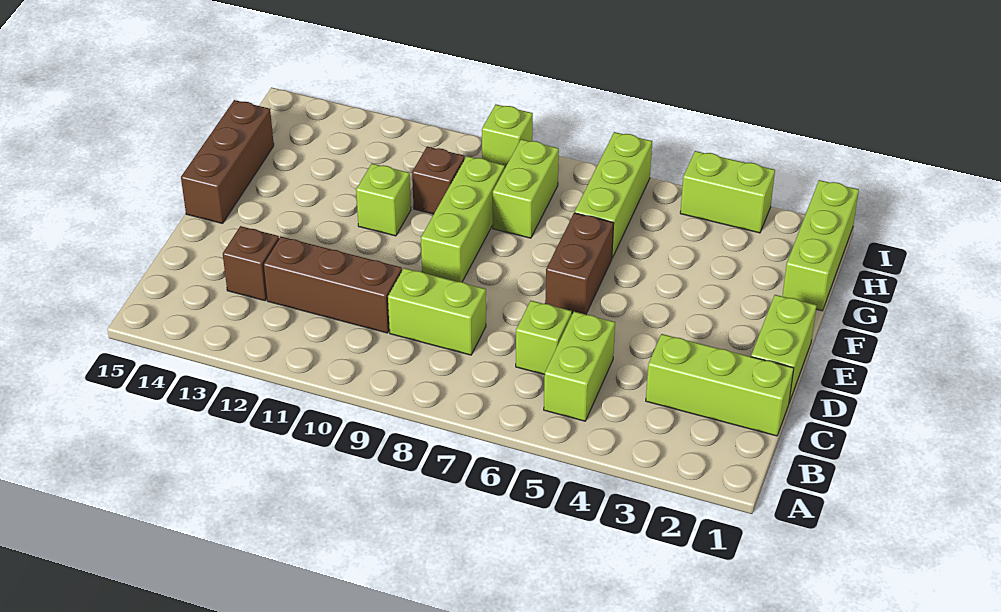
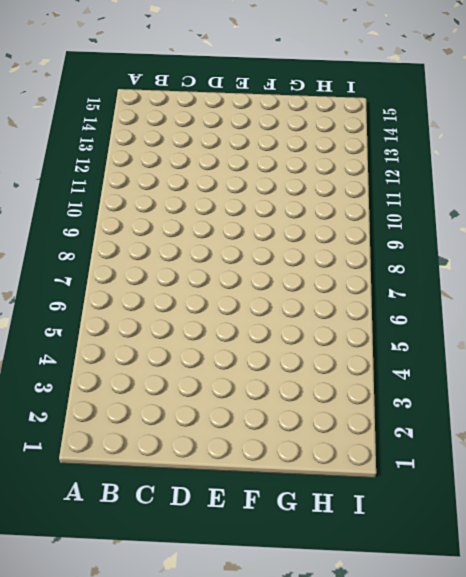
none -> lime 1x2 brick [544,312,615,421]
none -> lime 1x3 brick [646,334,794,436]
none -> lime 1x1 brick [516,301,572,375]

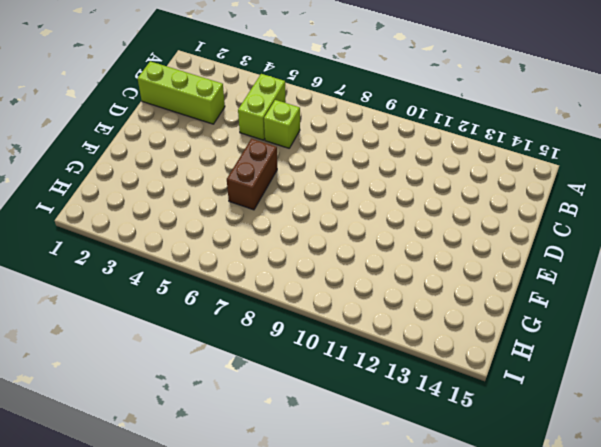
none -> lime 1x2 brick [388,268,486,355]
none -> brown 1x3 brick [263,237,402,333]
none -> brown 1x1 brick [223,226,279,301]

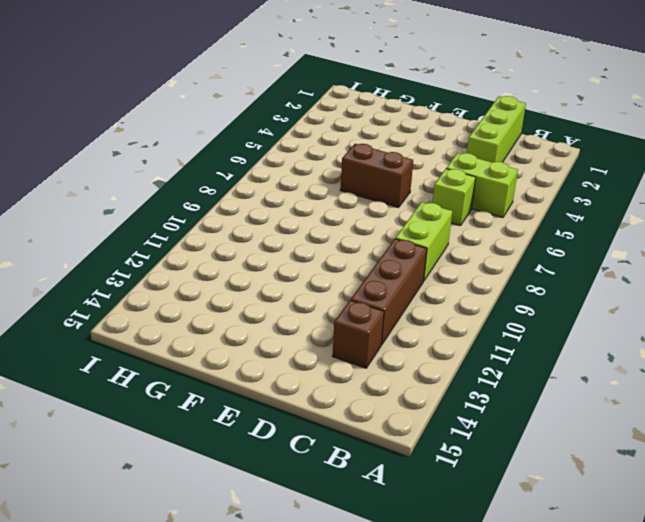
none -> lime 1x2 brick [751,295,817,402]
none -> lime 1x3 brick [421,156,505,282]
none -> brown 1x3 brick [181,100,274,224]

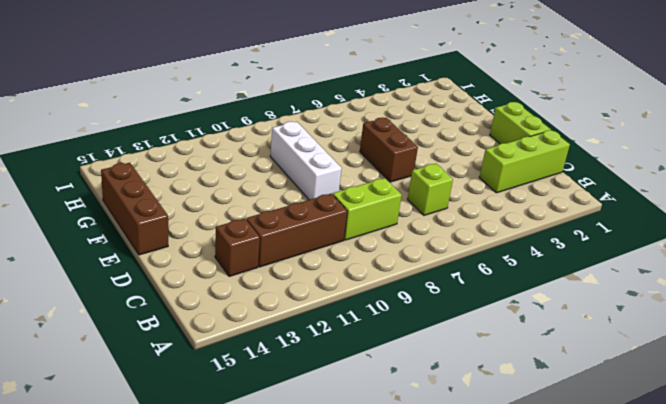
white 1x3 brick [270,122,342,200] -> lime 1x3 brick [421,156,505,282]
none -> lime 1x2 brick [544,312,615,421]
none -> lime 1x1 brick [356,164,411,236]
none -> lime 1x3 brick [782,180,859,311]

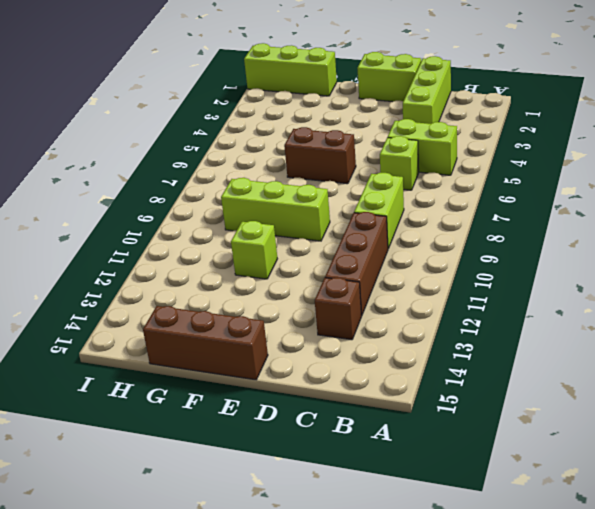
none -> lime 1x3 brick [575,132,652,258]
none -> lime 1x2 brick [493,139,559,238]
none -> brown 1x1 brick [412,147,465,214]

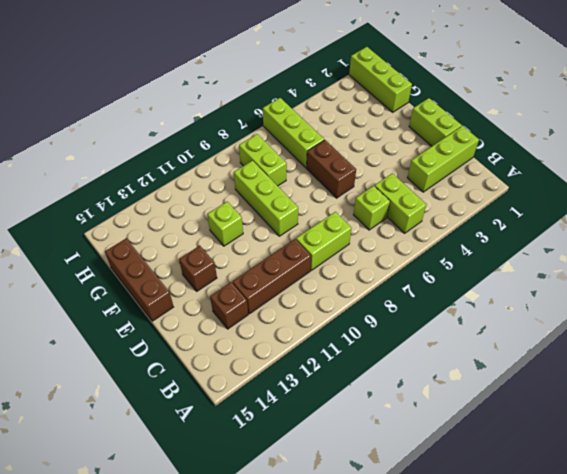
brown 1x1 brick [179,246,217,291] -> brown 1x1 brick moved to [412,147,465,214]
none -> lime 1x2 brick [680,151,775,233]
none -> lime 1x1 brick [482,105,533,168]

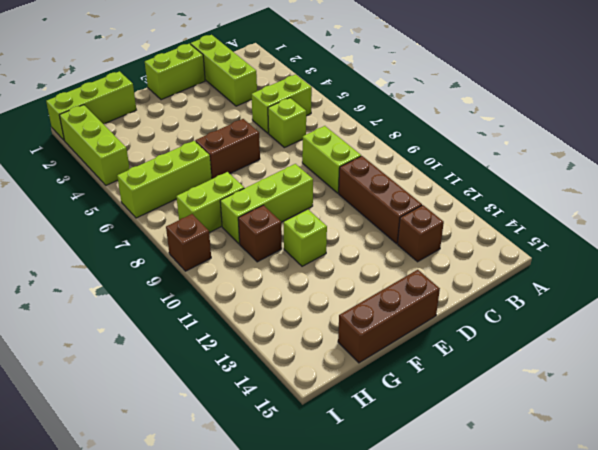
lime 1x3 brick [60,105,130,185] -> lime 1x2 brick [680,151,775,233]
brown 1x1 brick [166,214,211,271] -> lime 1x1 brick [482,105,533,168]

